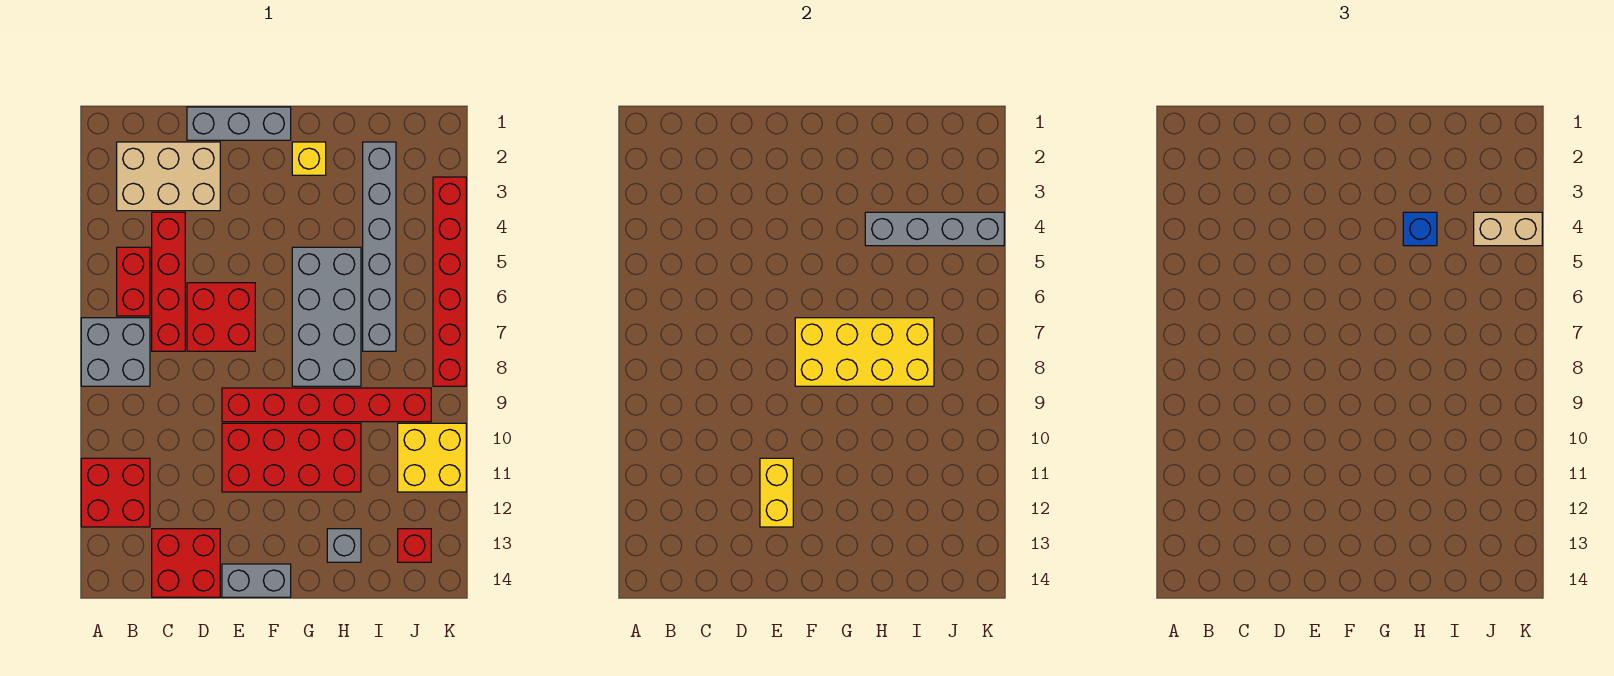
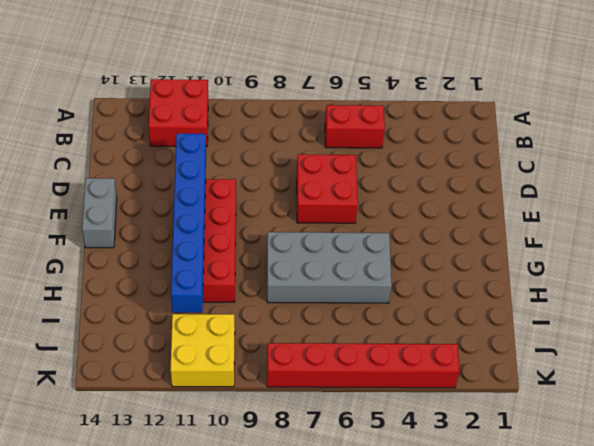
blue 1x6 brick [171,134,206,313] -> yellow 1x2 brick [760,458,793,527]
none -> grey 2x2 brick [81,318,150,386]
none -> tan 2x3 brick [117,142,220,211]
none -> red 1x4 brick [152,212,185,351]

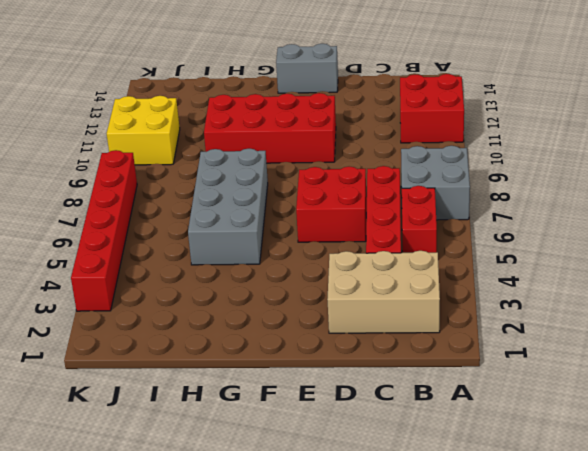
none -> red 2x2 brick [152,529,220,597]
none -> grey 1x3 brick [187,107,291,140]
none -> red 1x6 brick [222,388,431,422]

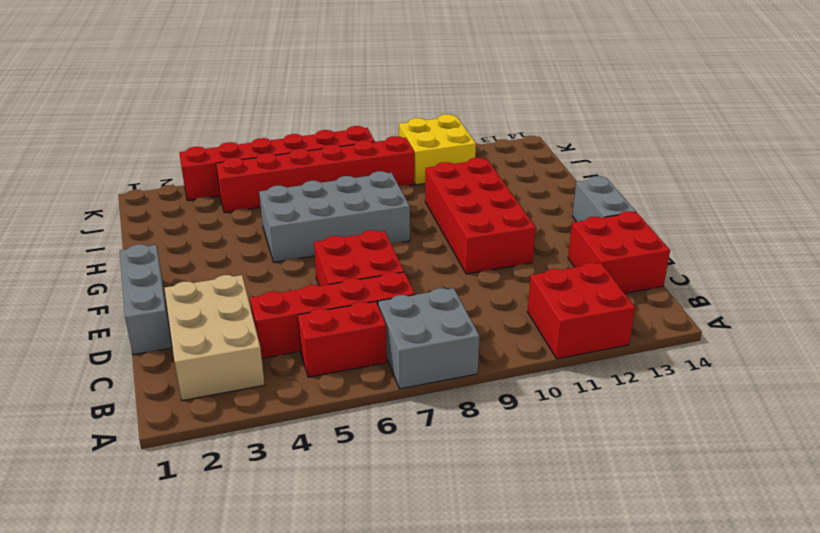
red 1x6 brick [216,136,414,213] -> red 1x6 brick turned to [222,388,431,422]
none -> yellow 1x1 brick [292,142,326,175]
none -> grey 1x1 brick [327,529,361,562]
none -> grey 1x6 brick [363,142,396,351]

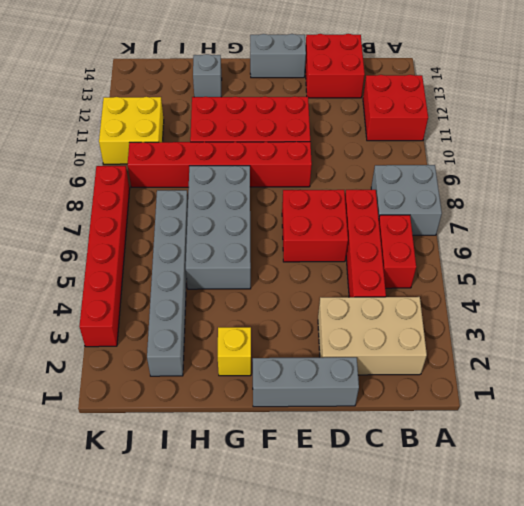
none -> red 1x1 brick [398,529,431,562]
none -> yellow 1x2 brick [760,458,793,527]
none -> yellow 2x4 brick [795,318,934,386]

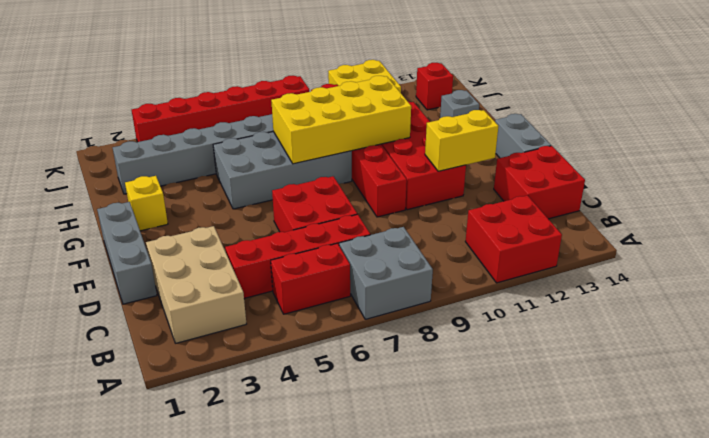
yellow 2x4 brick [271,76,411,164] -> yellow 2x4 brick turned to [795,318,934,386]
none -> grey 1x4 brick [865,212,1004,246]
none -> blue 1x1 brick [1403,212,1437,246]
none -> tan 1x2 brick [1474,212,1542,246]

